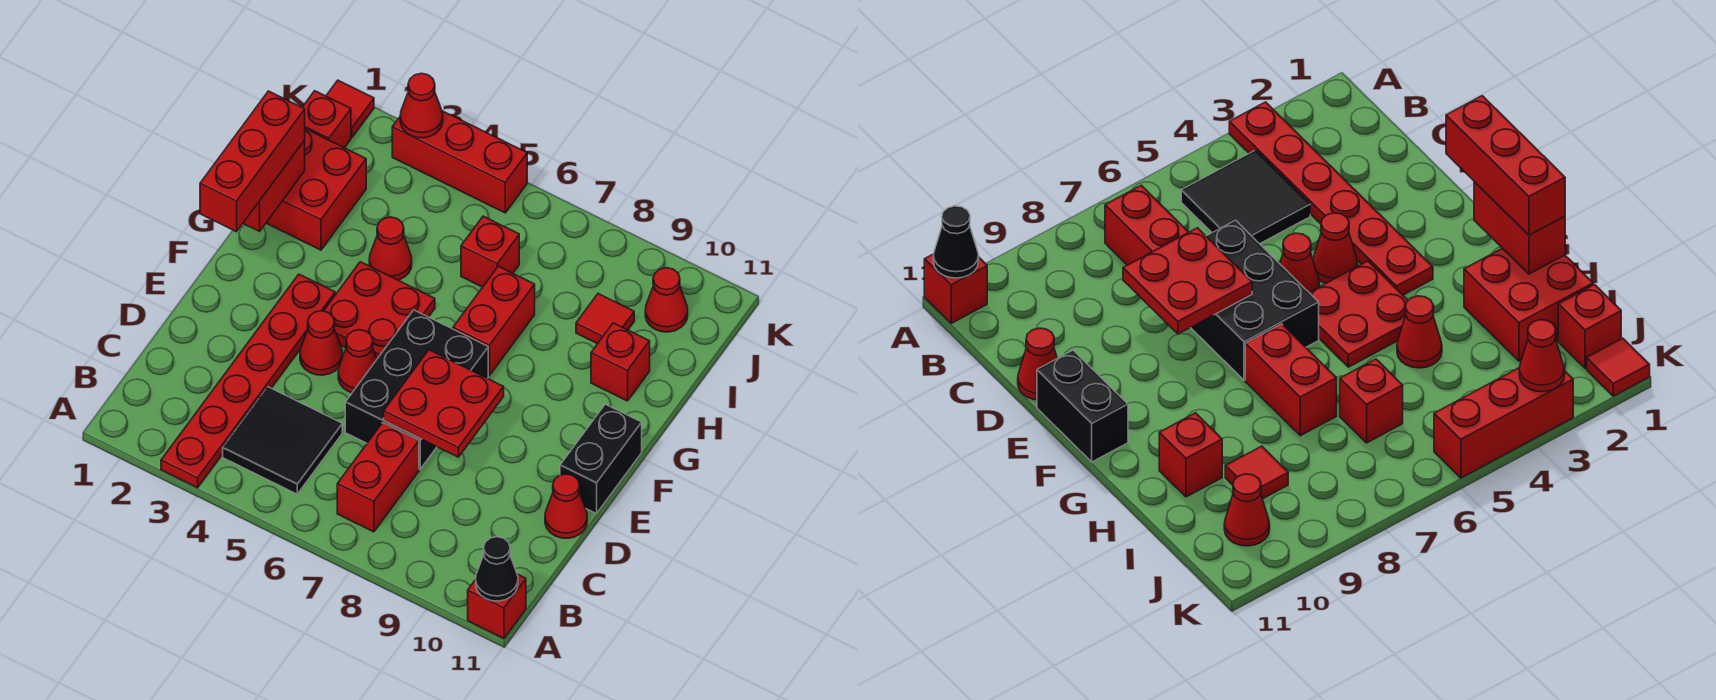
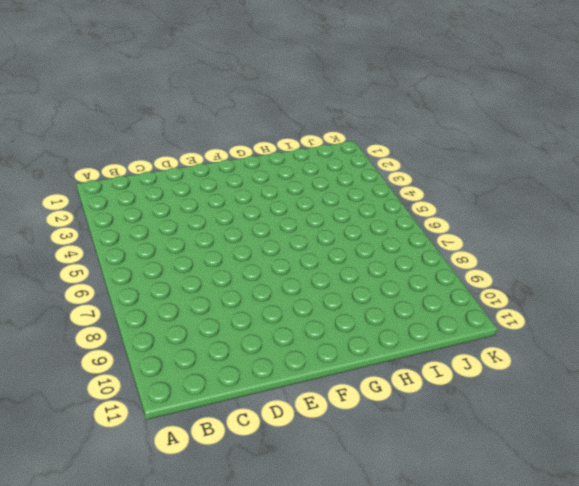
none -> red 1x6 plate [161,274,335,488]
none -> red 1x1 brick [468,574,526,639]
none -> black 2x2 tile [223,387,342,494]

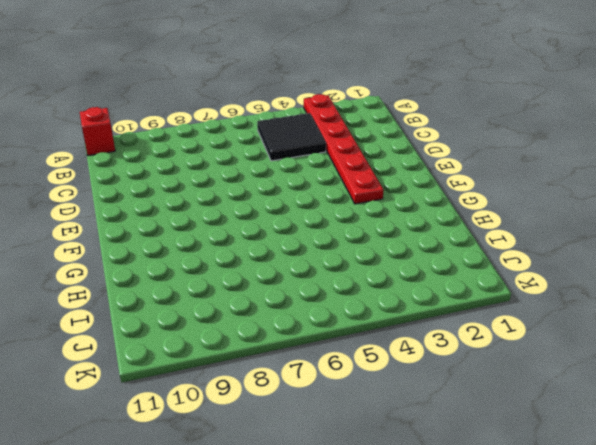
none -> red 1x2 brick [337,423,419,532]
none -> black 2x3 brick [345,310,488,469]
none -> red 1x1 cone [545,474,587,538]

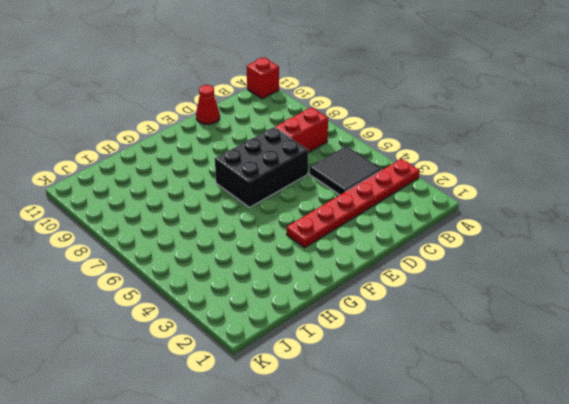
none -> red 1x1 cone [300,311,342,375]
none -> red 1x1 cone [338,330,377,393]
none -> black 1x2 brick [560,404,642,514]

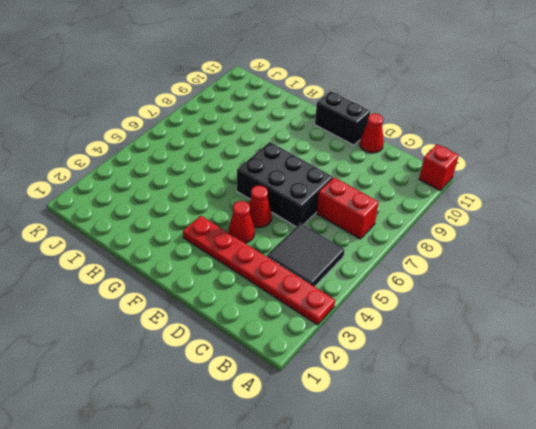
none -> red 2x2 plate [324,262,435,359]
none -> red 1x2 brick [453,266,535,376]
none -> red 2x2 brick [266,129,366,250]

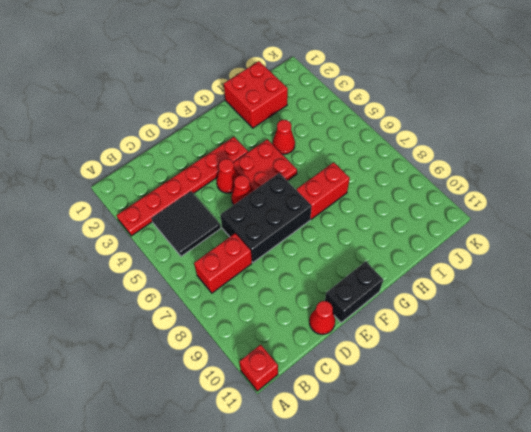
none -> red 1x1 brick [591,323,650,401]
none -> red 1x1 brick [461,216,519,287]
none -> red 1x1 tile [576,294,634,344]

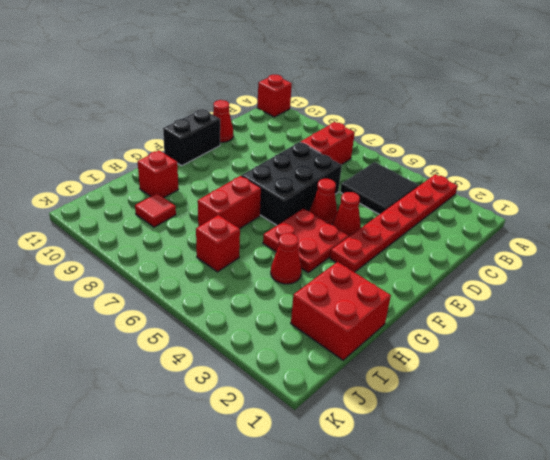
none -> red 1x1 brick [302,91,351,148]
none -> red 1x1 cone [645,268,688,332]
none -> red 1x1 tile [326,80,374,137]

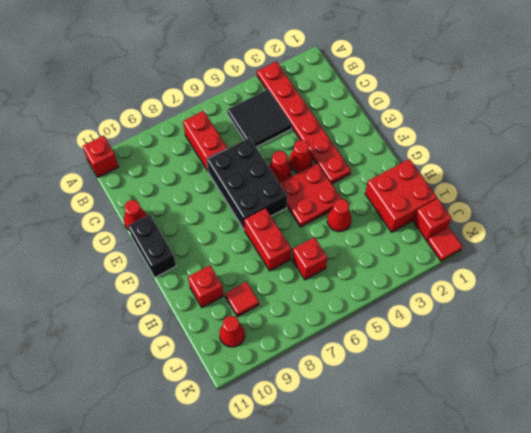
none -> red 1x3 brick [392,111,527,213]
none -> black 1x1 cone [476,537,518,601]
none -> red 2x2 plate [384,350,504,457]

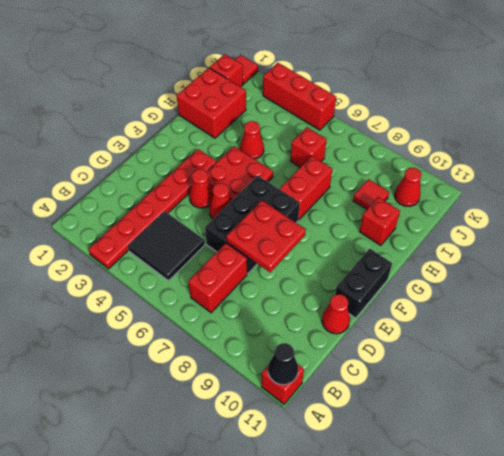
none -> red 1x2 brick [243,140,305,231]
none -> red 1x1 cone [400,73,443,138]
none -> red 1x3 brick [200,91,305,232]

